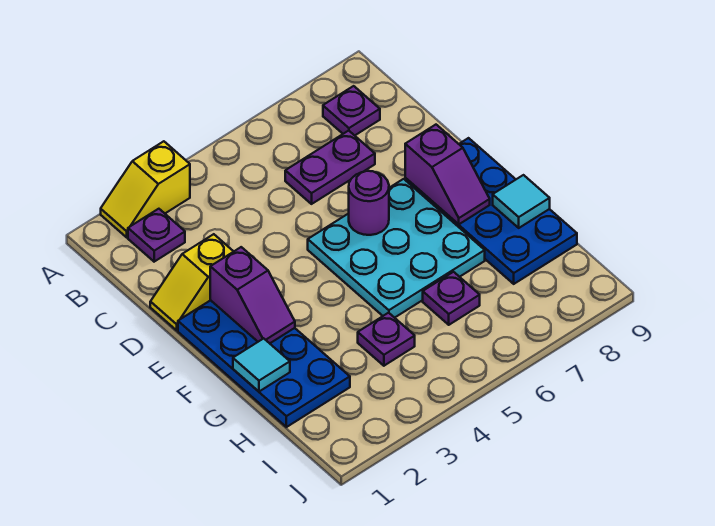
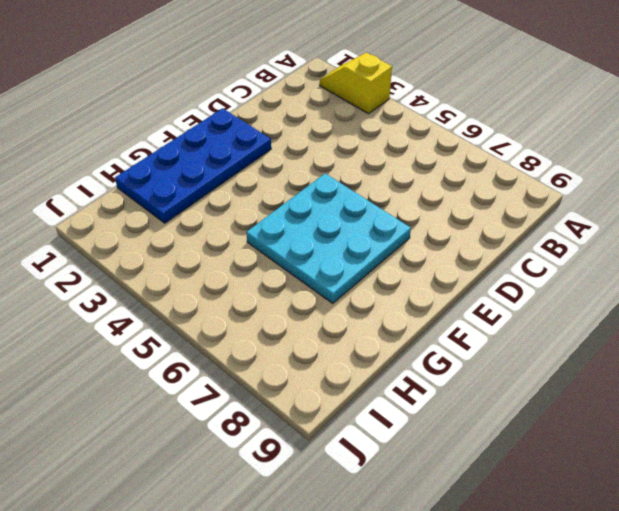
none -> purple 1x1 plate [128,209,185,262]
none -> purple 1x1 plate [323,86,380,135]
none -> purple 1x2 plate [285,131,375,204]

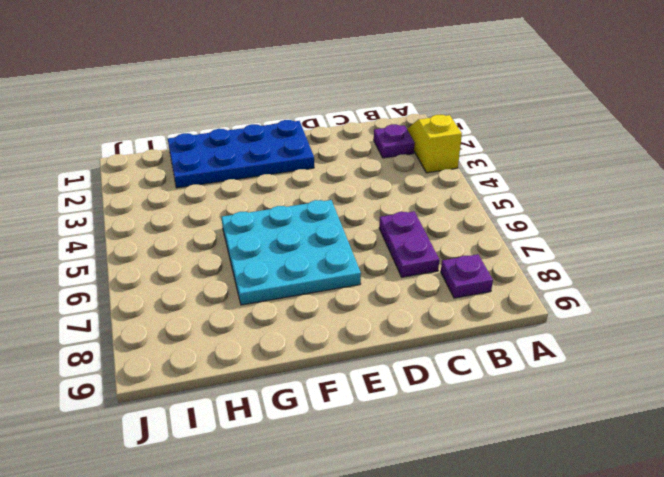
none -> yellow 1x2 slope [150,234,234,330]
none -> blue 2x4 plate [405,138,577,284]
none -> purple 1x1 plate [358,313,415,366]

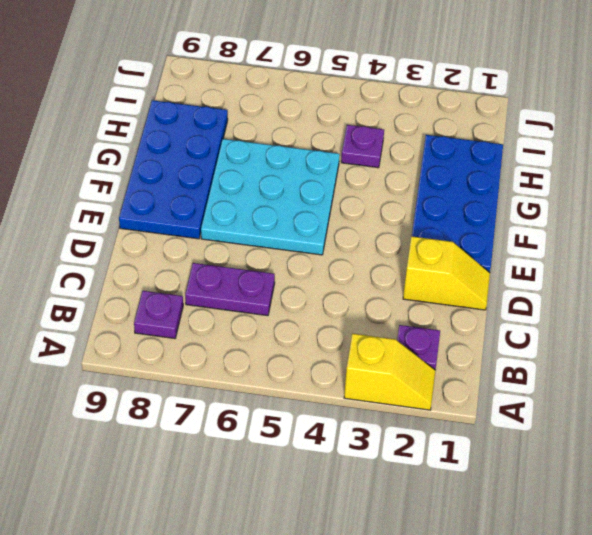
none -> purple 1x1 plate [423,272,480,325]
none -> purple 1x2 slope [210,247,295,343]
none -> purple 1x1 round brick [349,171,389,235]

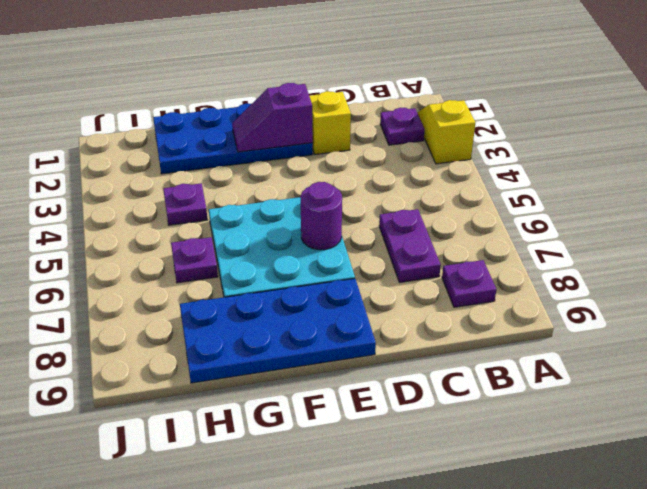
none -> purple 1x2 slope [405,125,490,224]
none -> cyan 1x1 tile [233,338,290,391]
none -> cyan 1x1 tile [493,175,550,228]

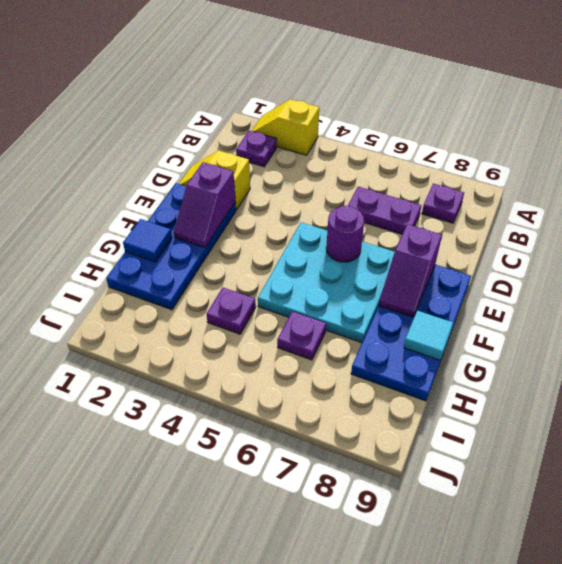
blue 1x1 tile [123,219,172,262] -> cyan 1x1 tile [233,338,290,391]

